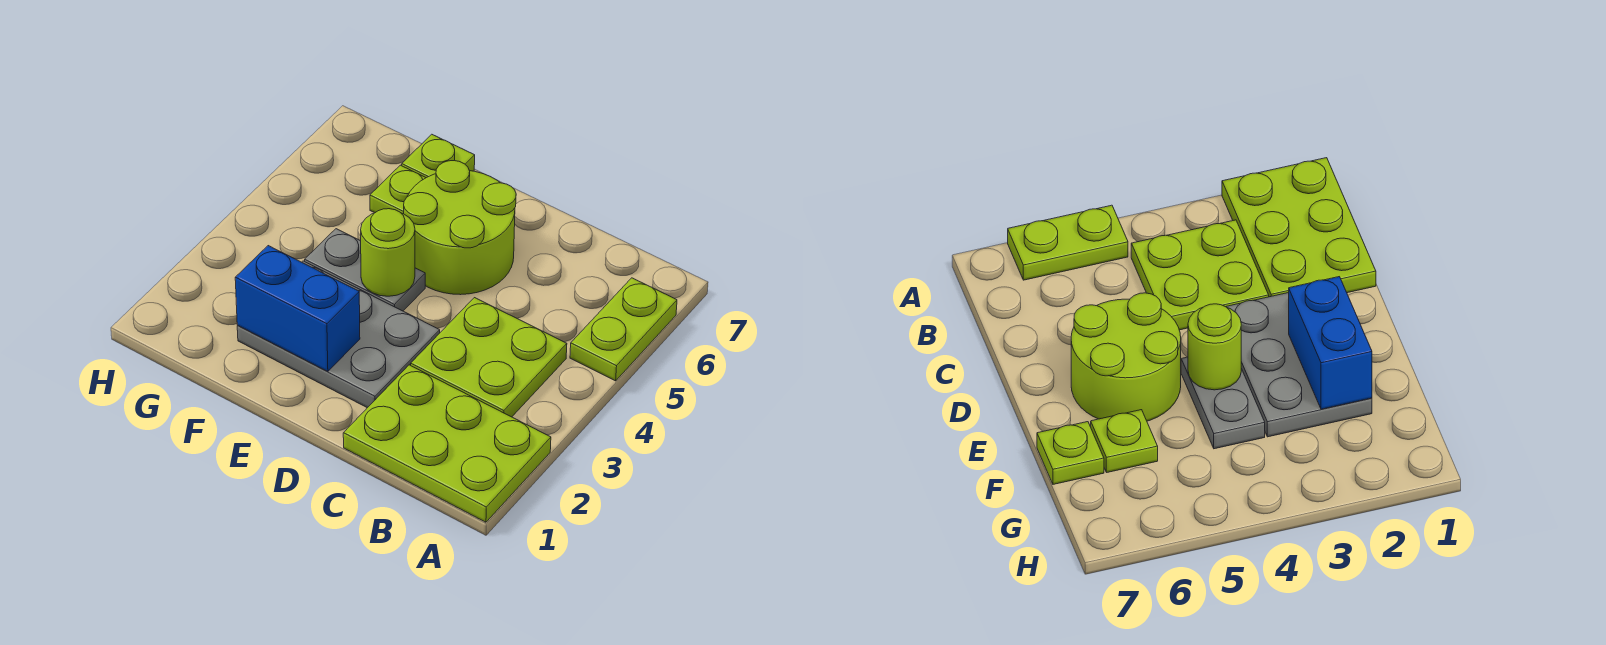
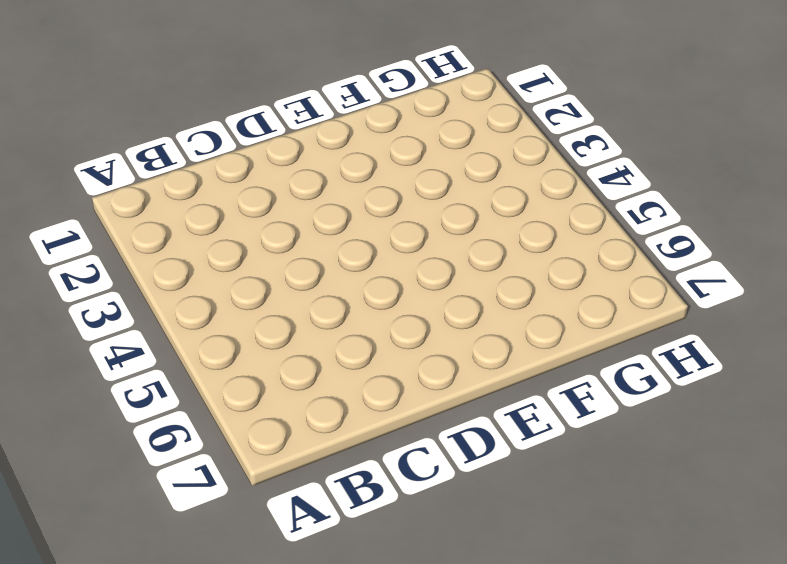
none -> lime 2x3 plate [343,365,551,522]
none -> lime 1x2 plate [570,278,677,381]

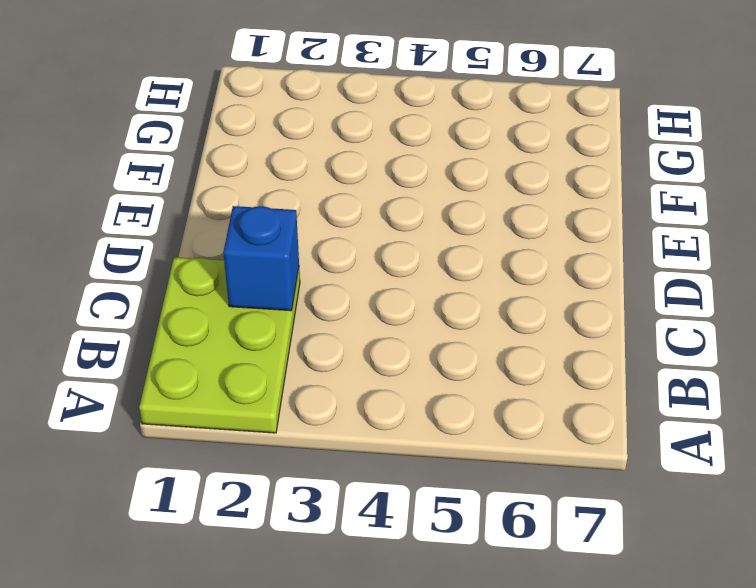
blue 1x1 brick [223,206,299,311] -> none
none -> lime 1x2 plate [570,278,677,381]
none -> lime 2x2 plate [411,298,567,417]

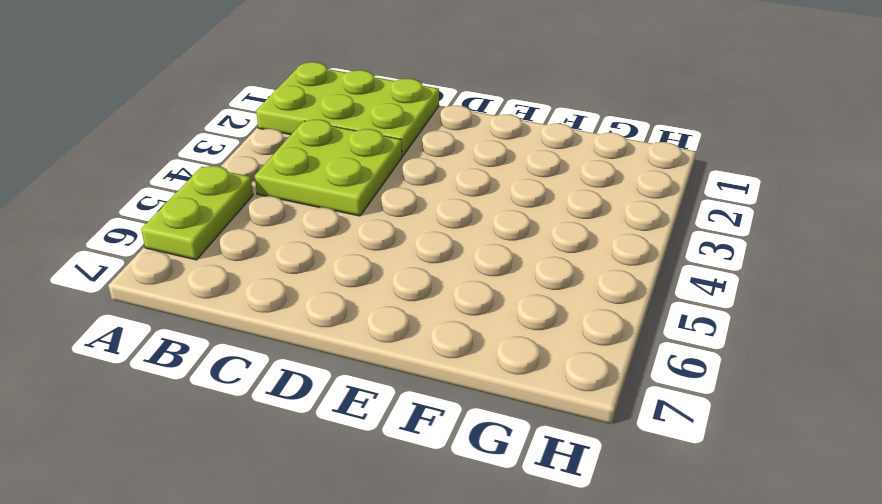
none -> grey 2x3 plate [237,261,440,408]
none -> lime 2x2 round brick [404,161,516,295]

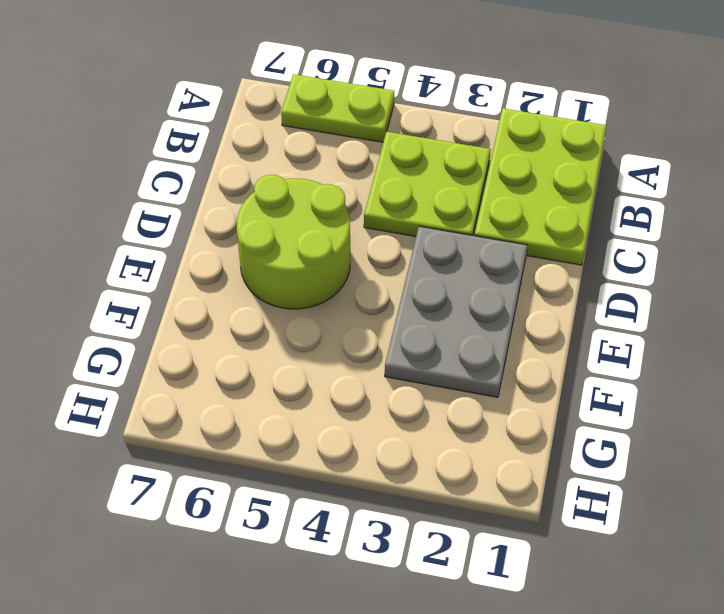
none -> grey 1x2 plate [305,229,425,311]
none -> lime 1x1 plate [370,165,426,214]

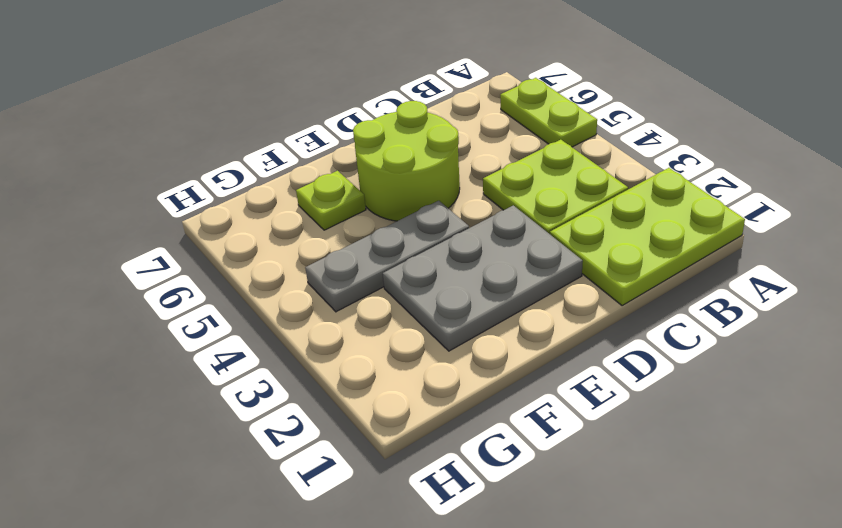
grey 1x3 plate [305,201,469,312] -> grey 1x2 plate [305,229,425,311]
none -> lime 1x1 plate [402,134,475,178]
none -> blue 1x2 brick [235,246,360,372]

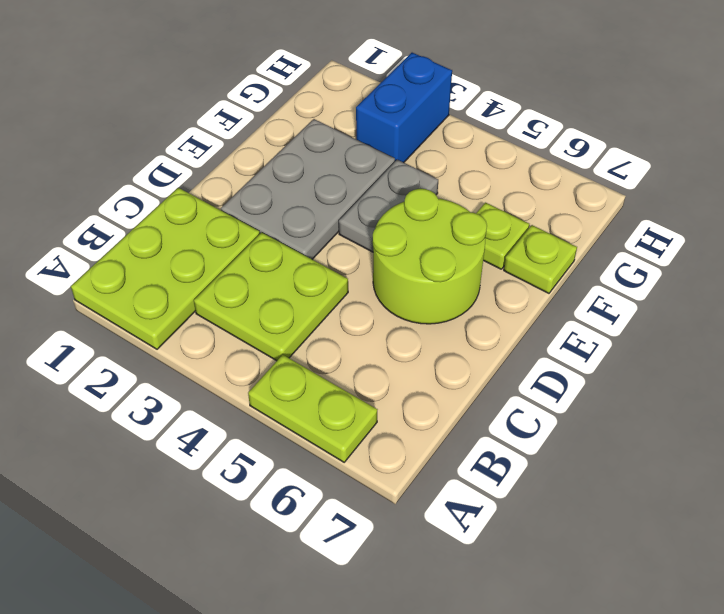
blue 1x2 brick [356,53,452,162] -> blue 1x2 brick moved to [235,246,360,372]
none -> lime 1x1 round brick [361,209,415,296]

